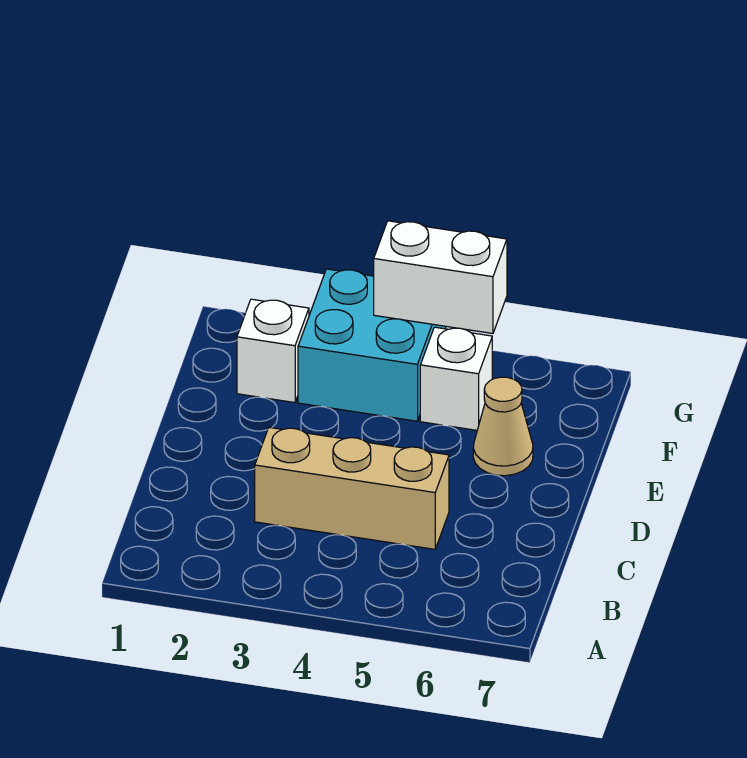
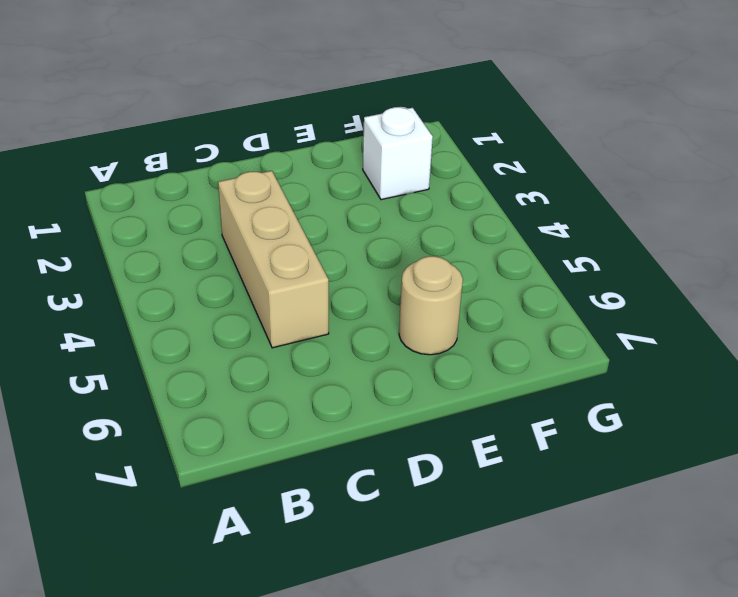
tan 1x1 round brick [399,256,463,355] -> tan 1x1 cone [473,377,533,476]
none -> cyan 2x2 brick [298,269,446,421]
none -> white 1x1 brick [420,327,492,430]

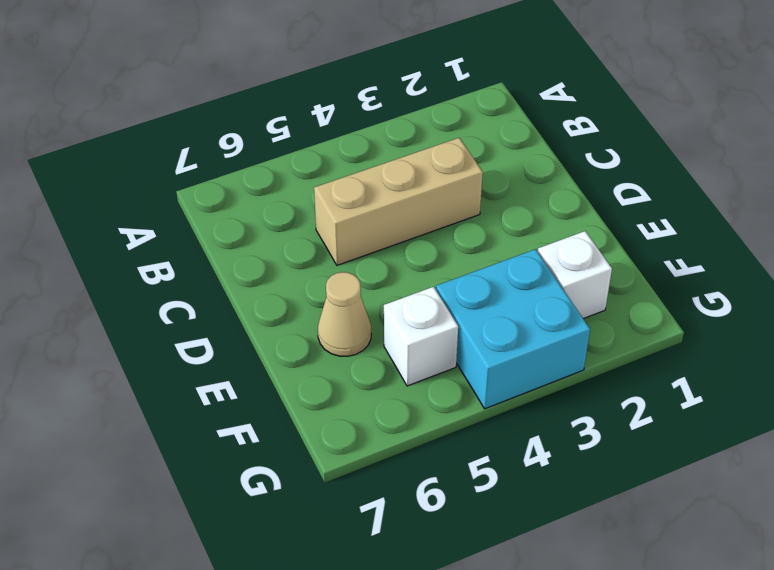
none -> white 1x2 brick [374,221,507,334]

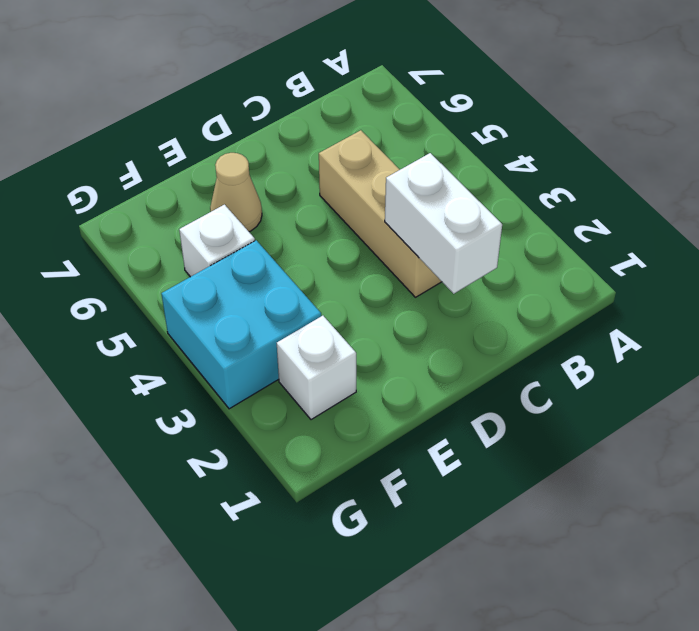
white 1x2 brick [385,153,502,294] -> white 1x2 brick moved to [374,221,507,334]

